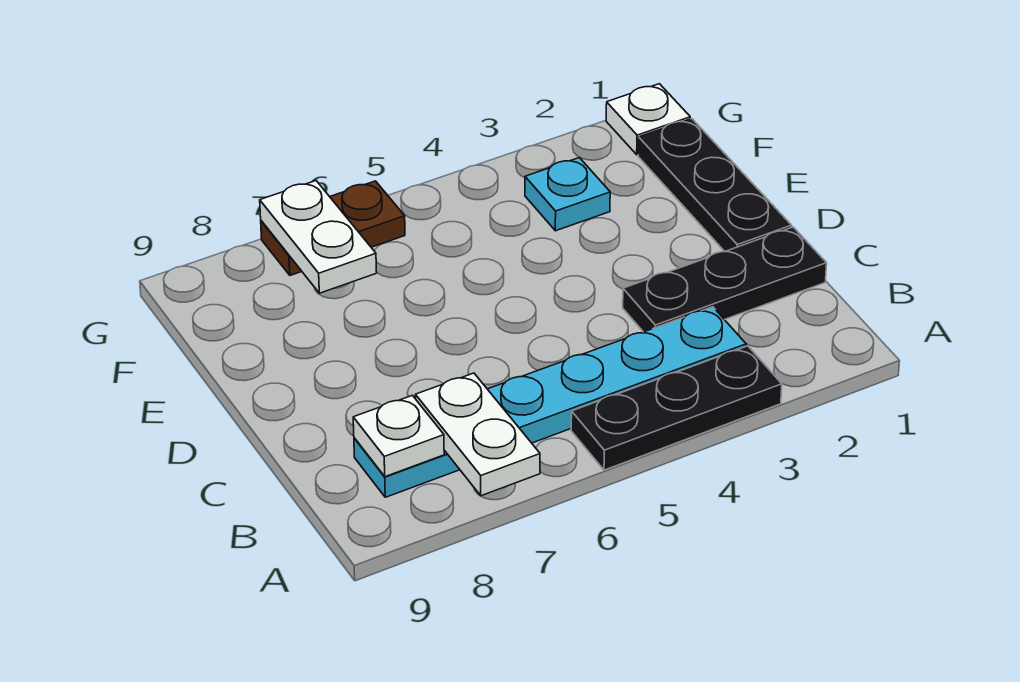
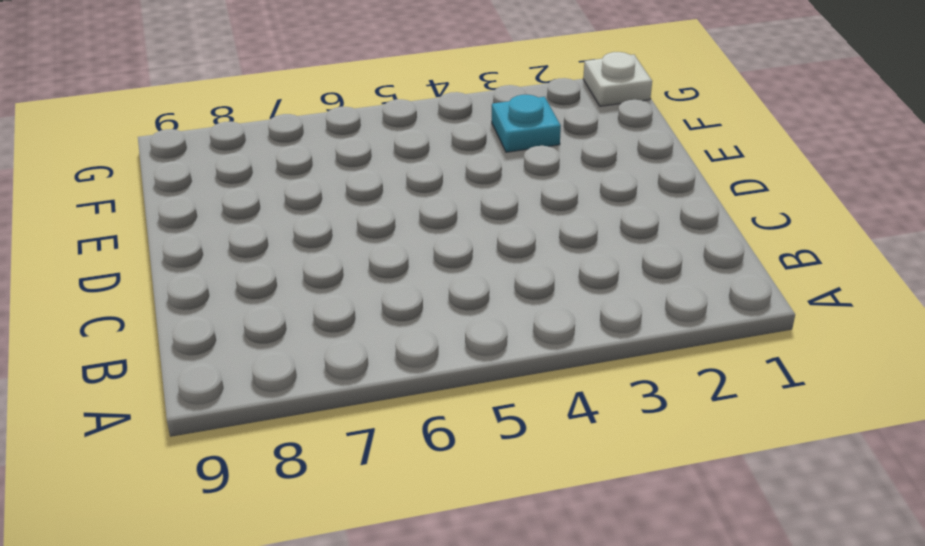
none -> black 1x3 plate [571,346,782,470]
none -> cyan 1x6 plate [354,307,746,497]

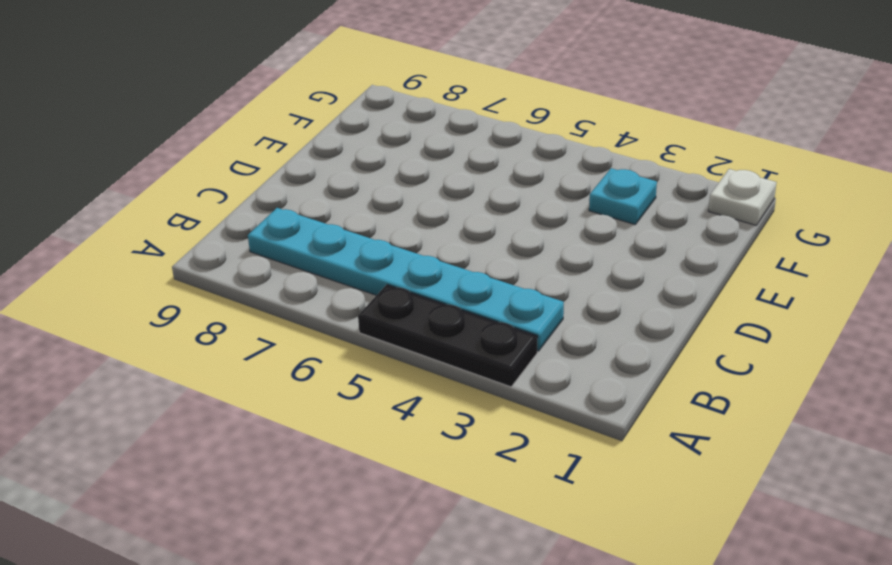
none -> black 1x3 plate [623,227,827,332]
none -> black 1x3 plate [638,119,792,251]

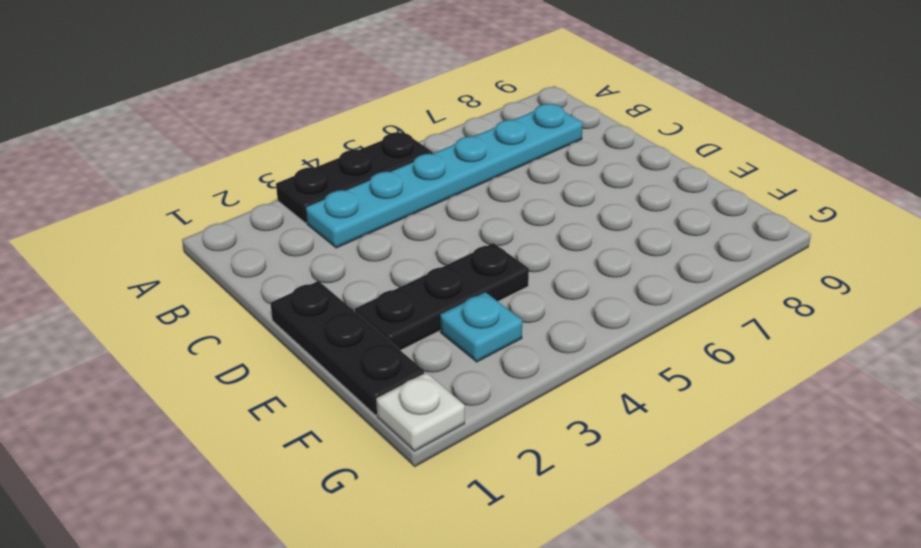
black 1x3 plate [355,243,529,350] -> black 1x3 plate moved to [623,227,827,332]
none -> brown 1x2 plate [261,181,405,275]
none -> white 1x2 plate [416,373,540,496]

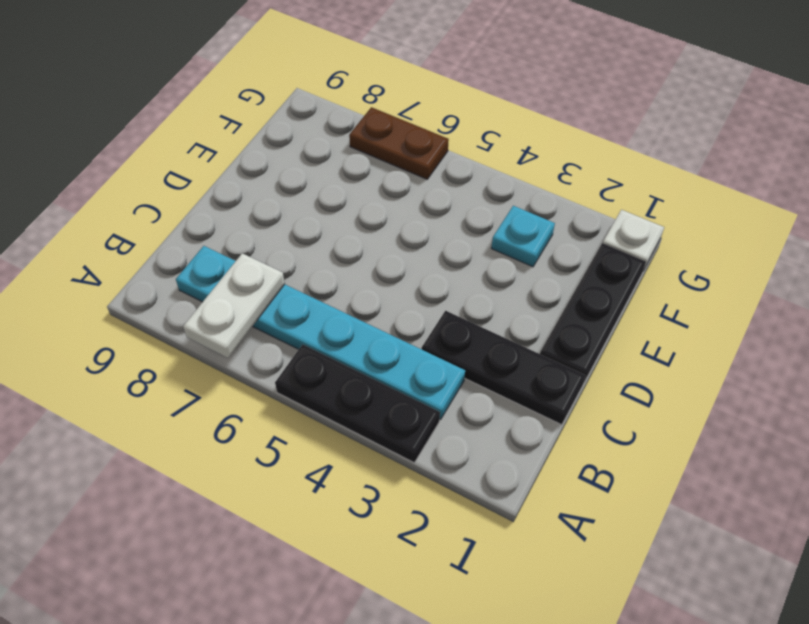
none -> white 1x1 plate [353,395,444,477]
none -> white 1x2 plate [260,181,377,293]

